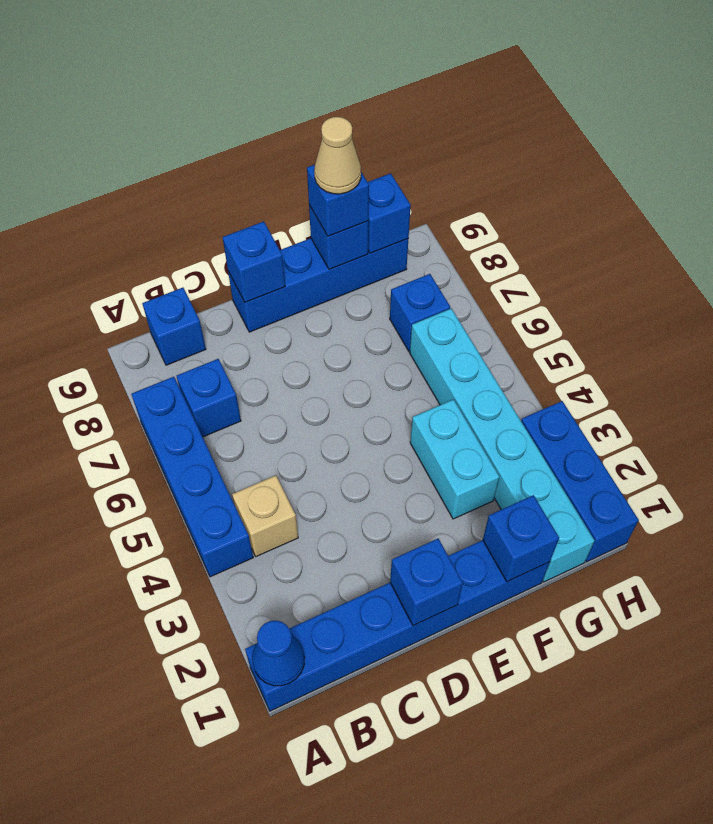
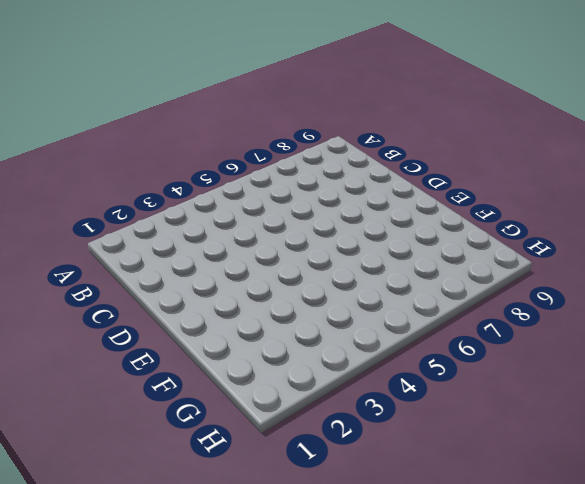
none -> blue 1x6 brick [245,540,550,711]
none -> blue 1x4 brick [131,377,253,577]
none -> tan 1x1 brick [232,475,298,556]

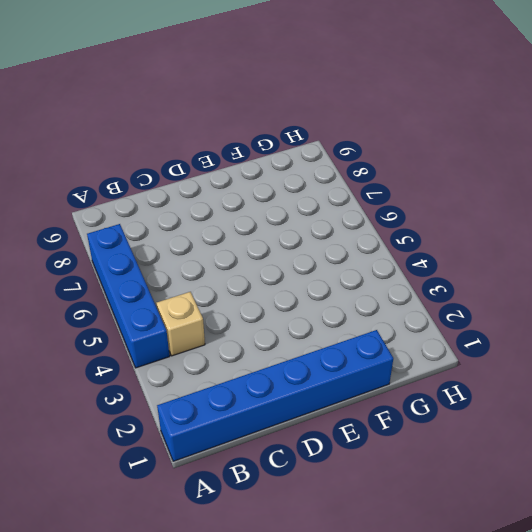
none -> blue 1x1 brick [177,359,241,437]
none -> blue 1x1 brick [142,288,206,365]
none -> blue 1x4 brick [228,238,408,332]

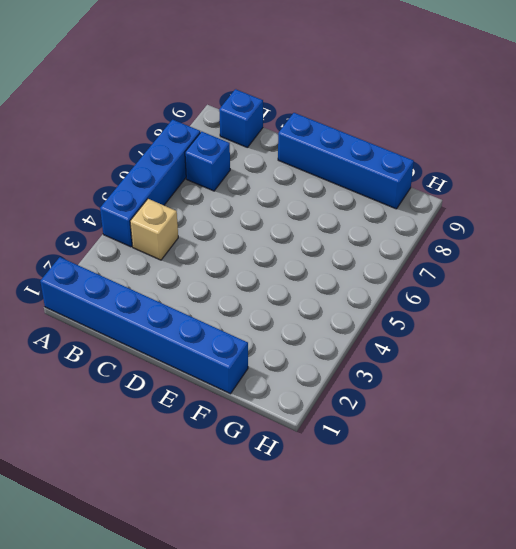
none -> cyan 1x2 brick [410,399,499,519]
none -> cyan 1x6 brick [410,309,595,582]
none -> blue 1x1 brick [390,274,450,351]

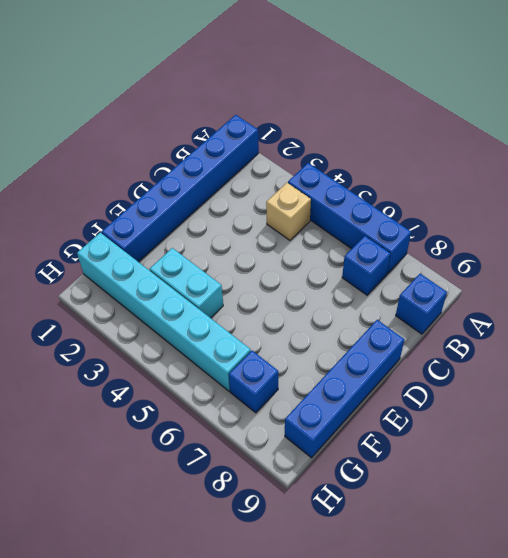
none -> blue 1x3 brick [521,401,639,562]
none -> blue 1x1 cone [252,621,305,686]
none -> blue 1x1 brick [390,539,463,625]

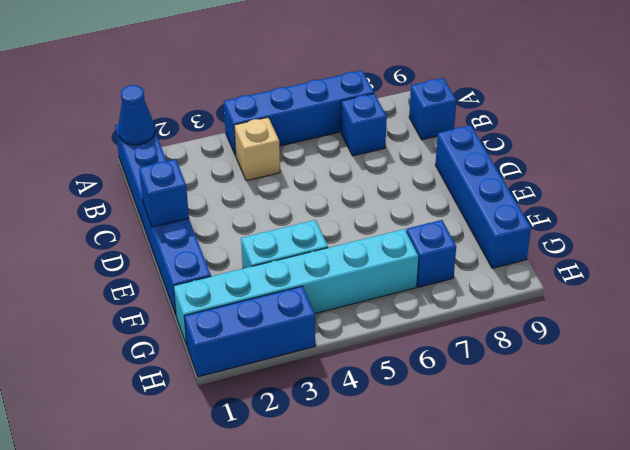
none -> blue 1x1 brick [223,221,285,302]
none -> blue 1x1 brick [483,495,559,581]
none -> blue 1x1 brick [309,205,369,269]

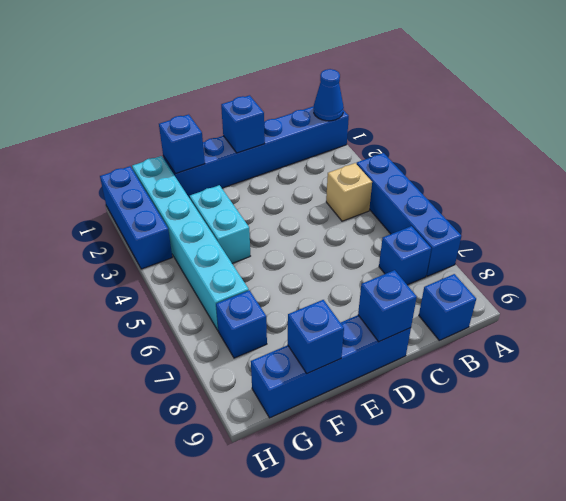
none -> blue 1x1 brick [368,173,411,253]
none -> blue 1x1 brick [307,165,369,236]
none -> tan 1x1 cone [314,117,361,194]

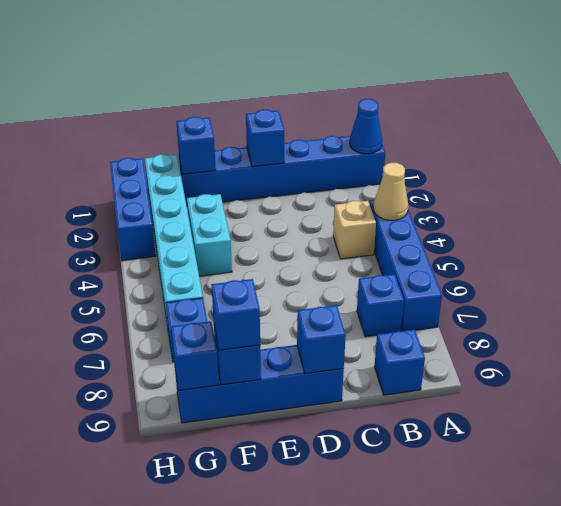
tan 1x1 cone [373,162,408,220] -> tan 1x1 cone moved to [314,117,361,194]

